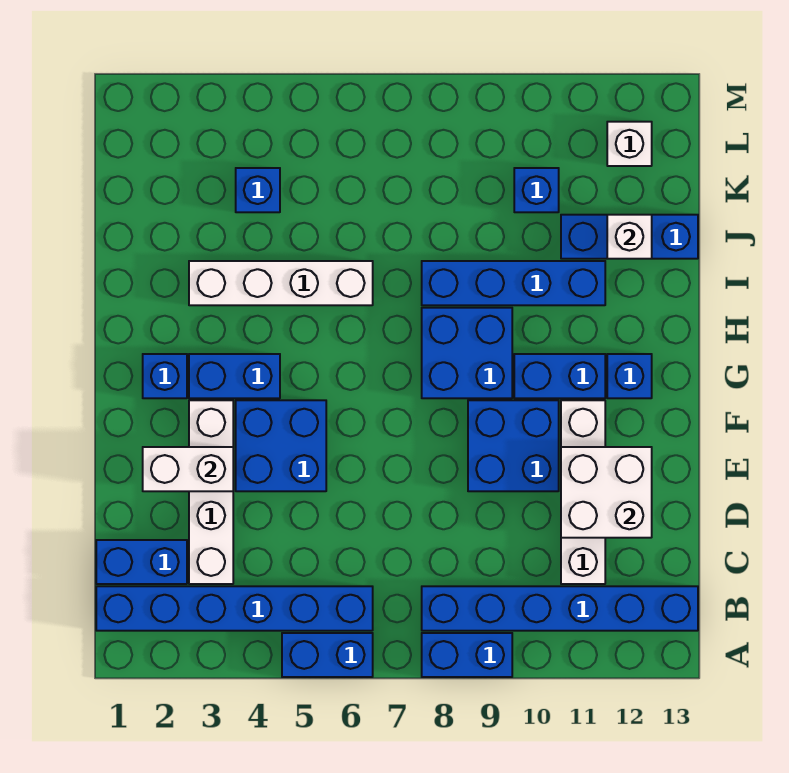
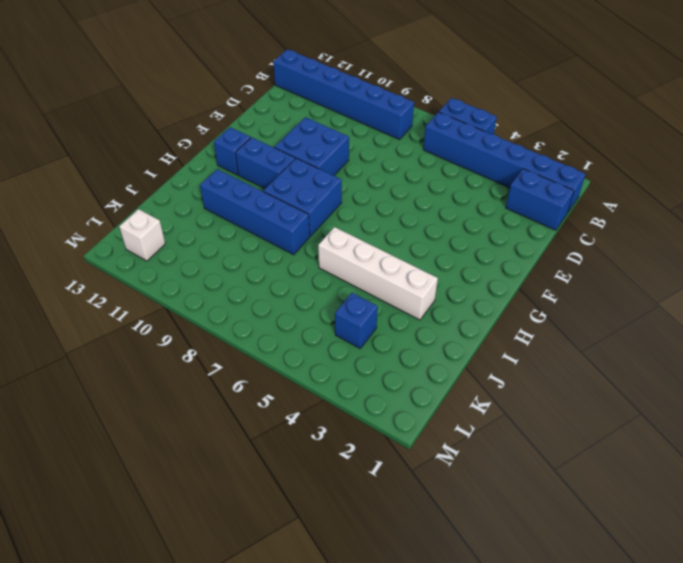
none -> blue 1x2 brick [422,633,512,677]
none -> white 1x4 brick [189,400,233,584]
none -> white 1x4 brick [561,400,605,584]

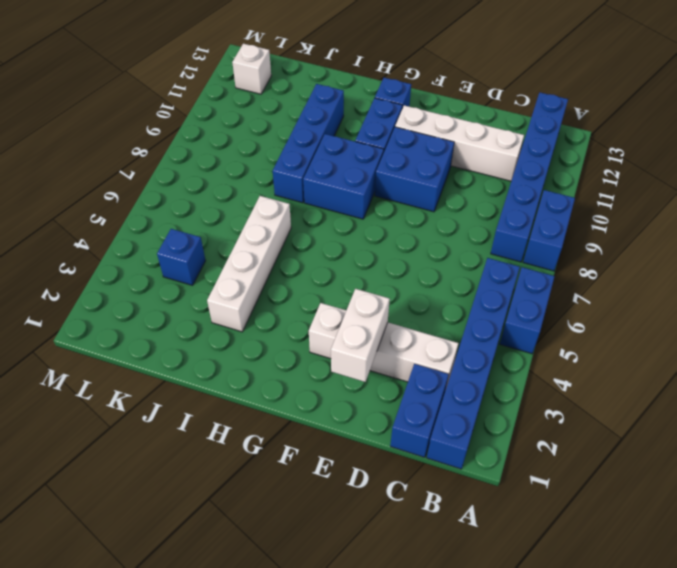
none -> blue 2x2 brick [236,400,326,491]
none -> blue 1x1 brick [143,354,187,398]
none -> blue 1x2 brick [189,354,280,398]

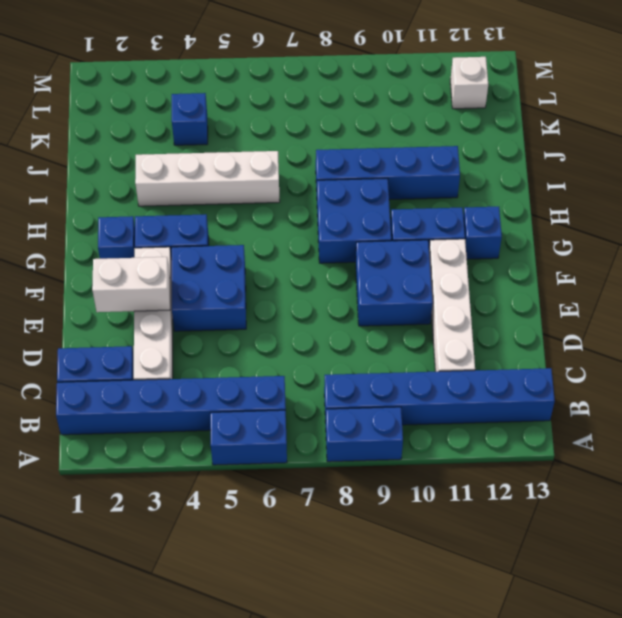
none -> blue 1x3 brick [561,215,698,259]
none -> blue 1x1 brick [514,168,559,212]
none -> white 2x2 brick [561,447,652,538]

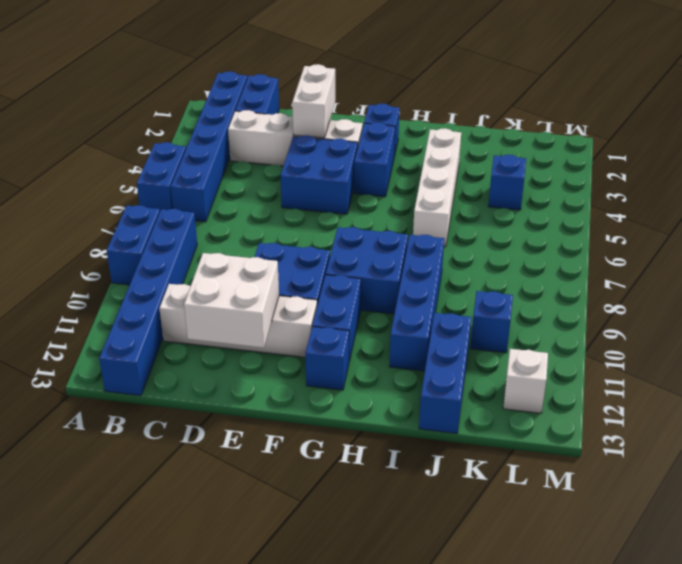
none -> white 1x1 brick [607,215,652,259]

